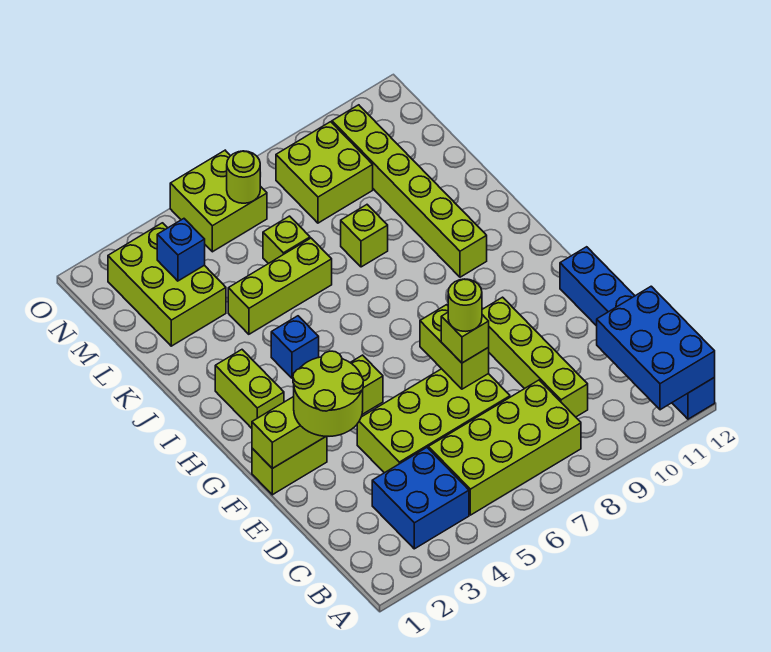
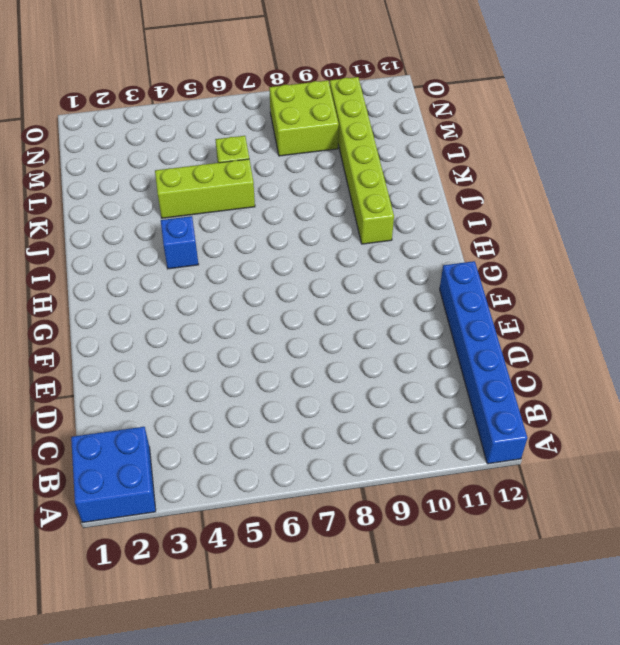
blue 2x2 brick [71,427,156,523] -> blue 2x2 brick moved to [372,448,469,549]
none -> lime 2x4 brick [428,380,581,515]
none -> lime 1x4 brick [482,297,588,417]
none -> lime 2x4 brick [357,369,510,473]

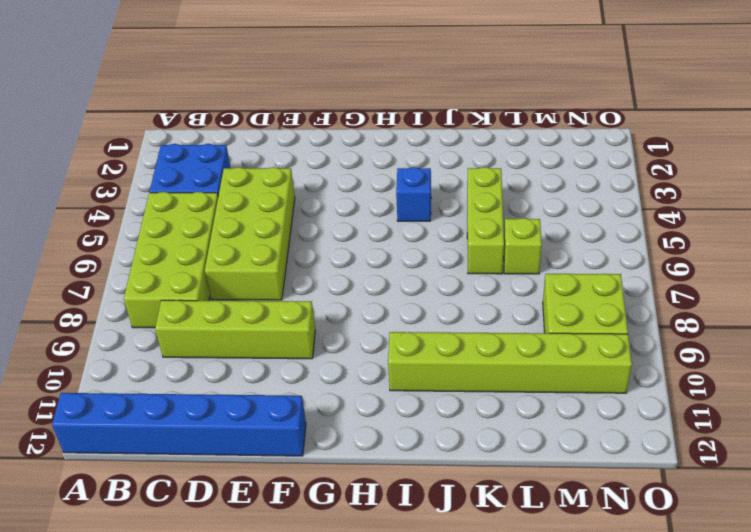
none -> lime 1x2 brick [252,436,327,495]
none -> lime 1x2 brick [215,350,284,428]
none -> lime 1x1 brick [341,205,388,267]

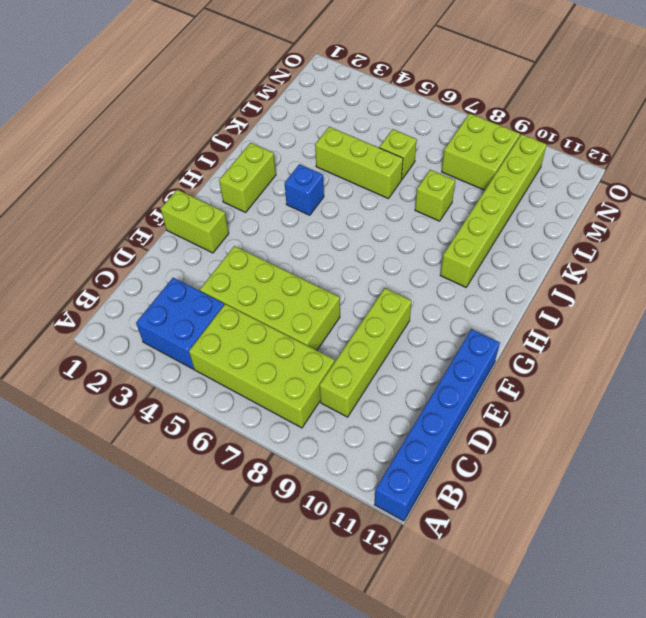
none -> lime 2x3 brick [108,223,226,346]
none -> lime 2x2 brick [170,150,267,252]
none -> blue 2x3 brick [597,286,715,410]

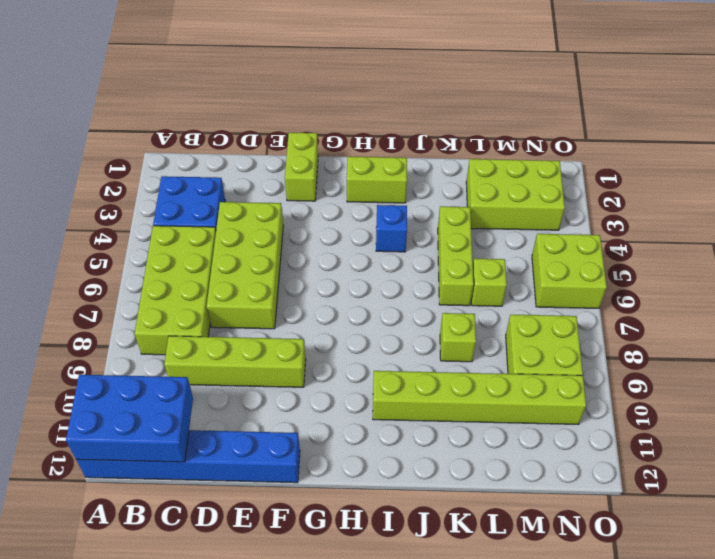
none -> lime 1x2 brick [420,305,489,389]
none -> lime 1x4 brick [252,355,383,469]
none -> blue 1x1 brick [157,219,205,281]

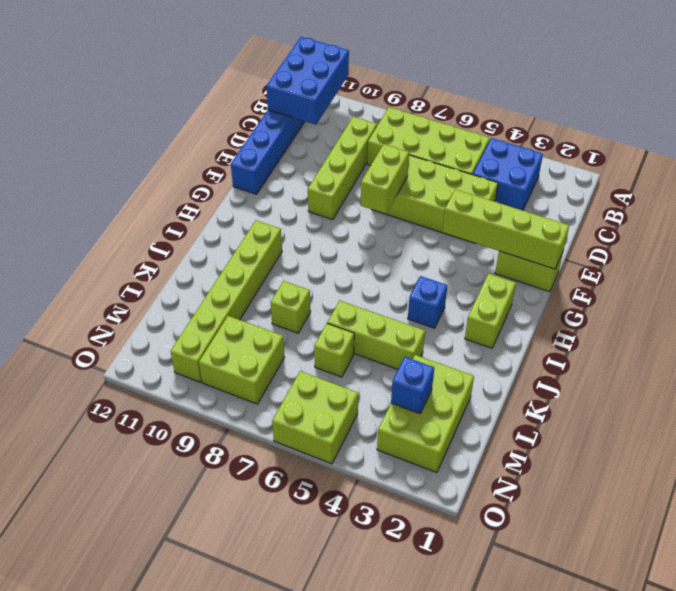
none -> lime 1x1 round brick [227,151,260,203]
none -> lime 2x2 round brick [293,351,363,436]
none -> lime 1x1 brick [441,313,489,363]

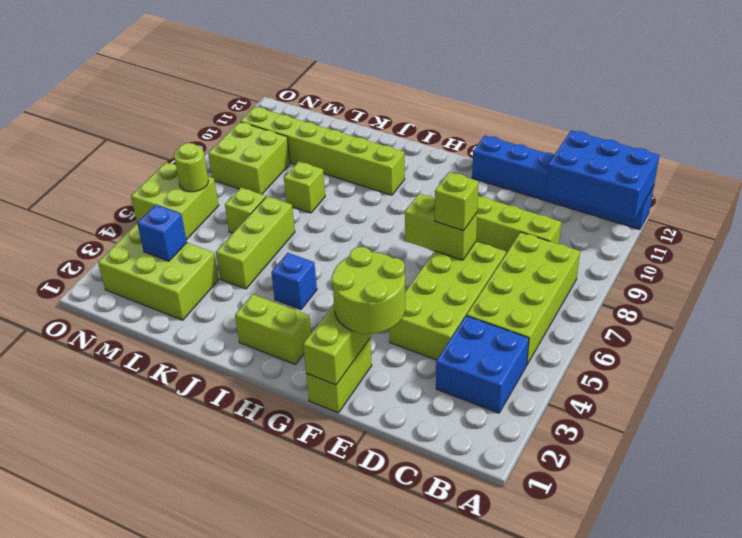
none -> lime 1x1 round brick [448,279,482,331]

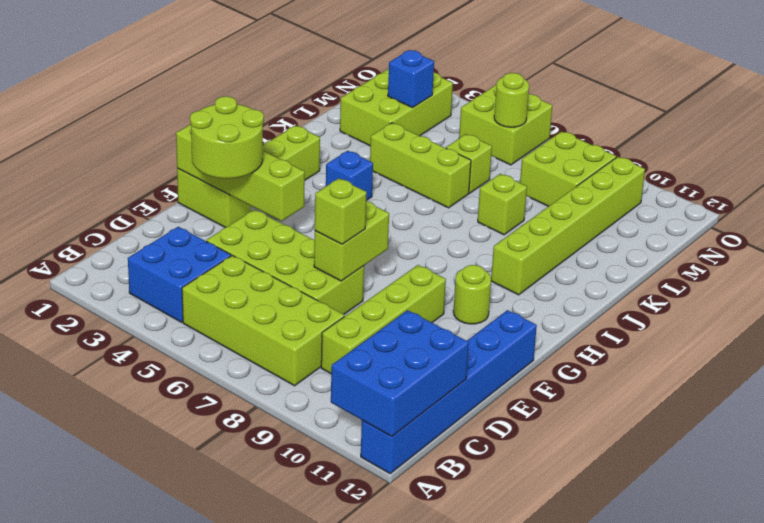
lime 1x1 round brick [453,265,491,324] -> lime 1x1 round brick moved to [448,279,482,331]

